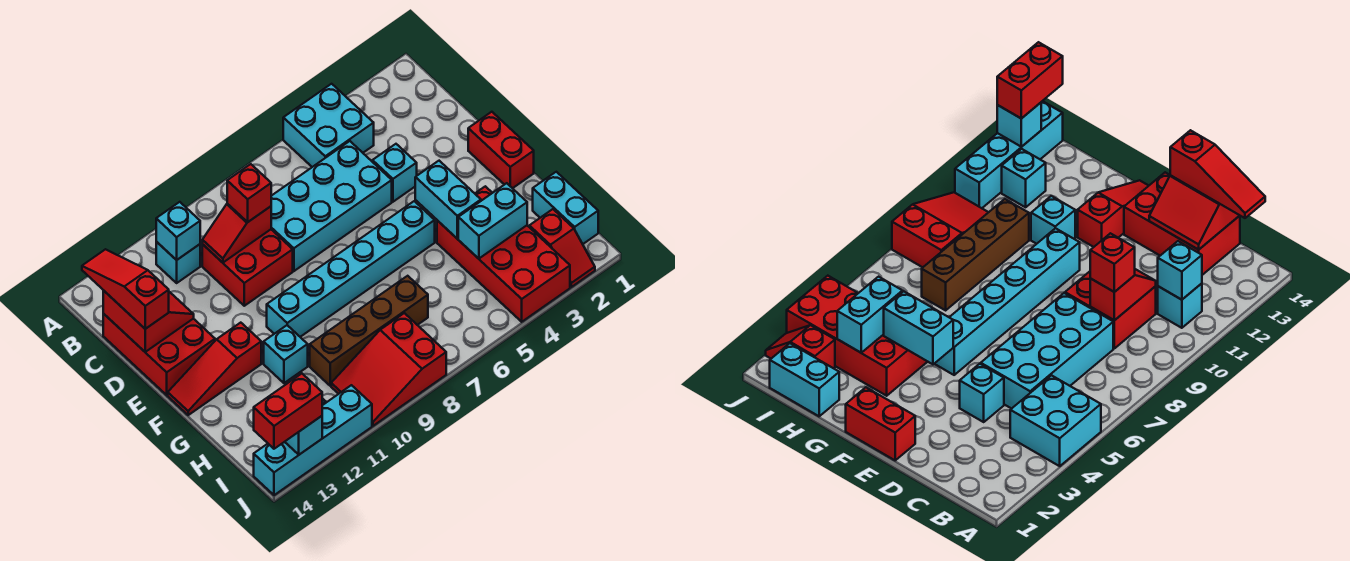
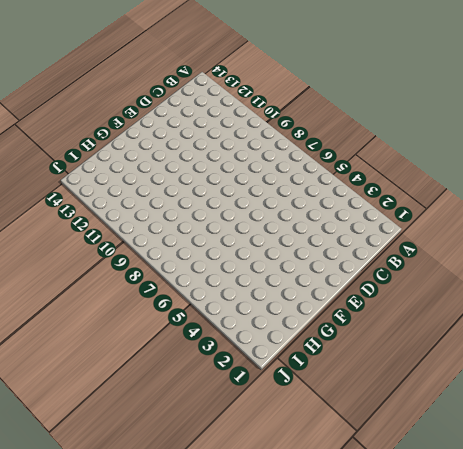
none -> cyan 2x2 brick [283,84,374,167]
none -> cyan 1x1 brick [156,242,200,283]
none -> cyan 2x4 brick [271,141,392,271]

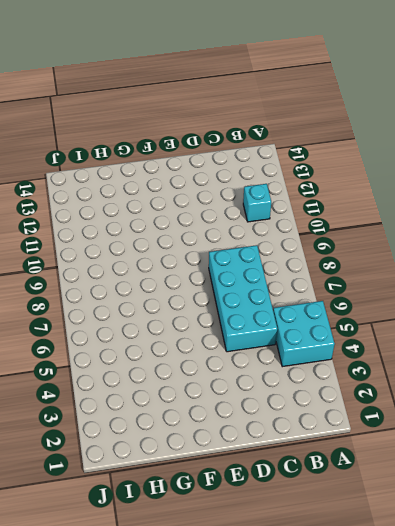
none -> red 2x2 brick [202,230,293,306]
none -> red 2x3 brick [103,314,215,395]
none -> cyan 1x1 brick [373,144,417,202]

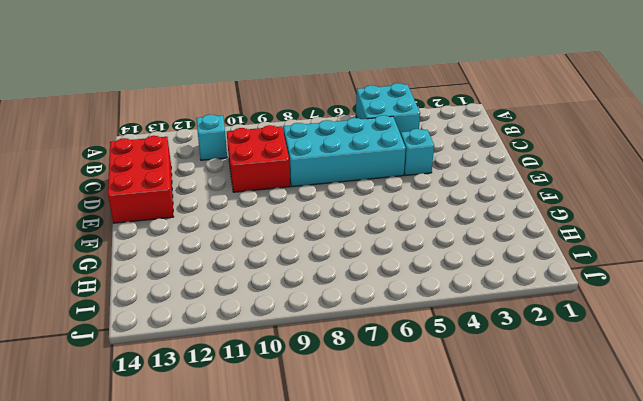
none -> red 1x2 brick [468,112,534,188]
none -> cyan 1x6 brick [267,201,435,337]
none -> red 1x3 slope [168,323,261,415]

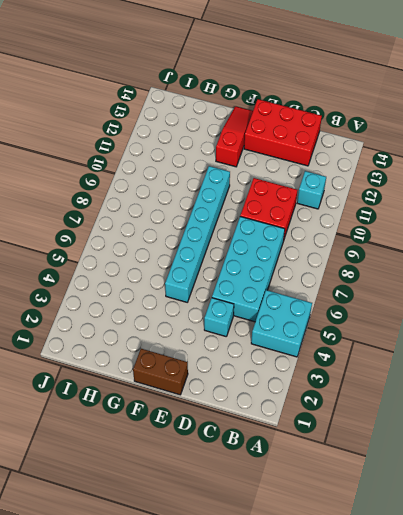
brown 1x2 brick [133,349,188,395] -> red 1x2 brick [468,112,534,188]
none -> red 2x4 brick [437,186,570,322]
none -> cyan 1x1 brick [264,325,308,383]
none -> cyan 1x2 brick [533,172,598,244]

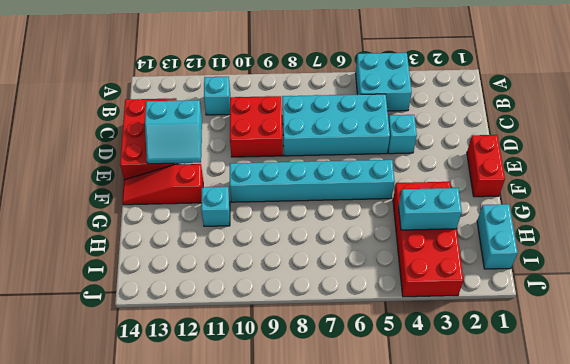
cyan 2x2 slope [145,100,202,164] -> red 2x2 slope [103,290,194,352]
none -> brown 1x4 brick [310,276,428,386]
none -> red 1x2 slope [529,209,595,287]
none -> red 2x3 slope [331,313,446,426]

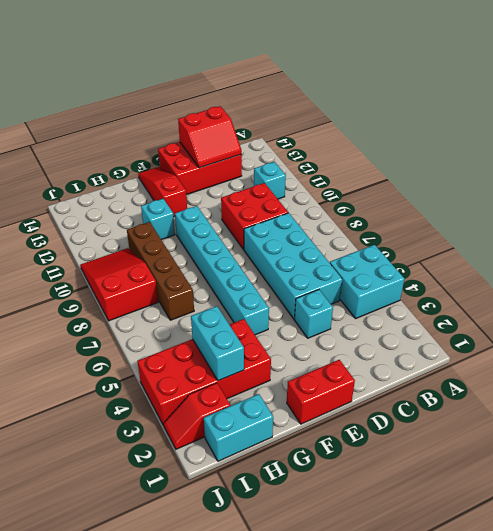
none -> cyan 1x1 brick [1002,149,1046,207]
none -> cyan 1x4 brick [254,385,372,495]
none -> cyan 1x1 brick [156,202,200,260]

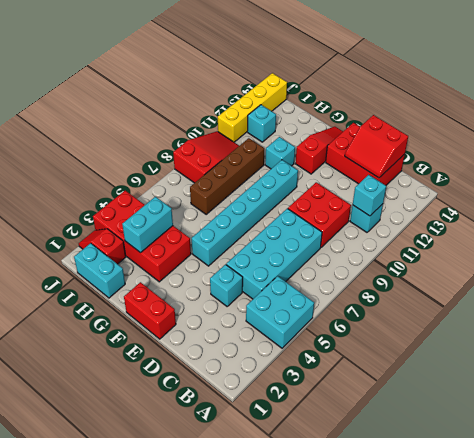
yellow 1x4 brick [218,73,287,142] -> cyan 1x4 brick [254,385,372,495]
none -> red 1x2 slope [202,204,271,263]
none -> cyan 1x2 brick [415,161,481,239]
none -> cyan 1x1 brick [285,416,322,455]

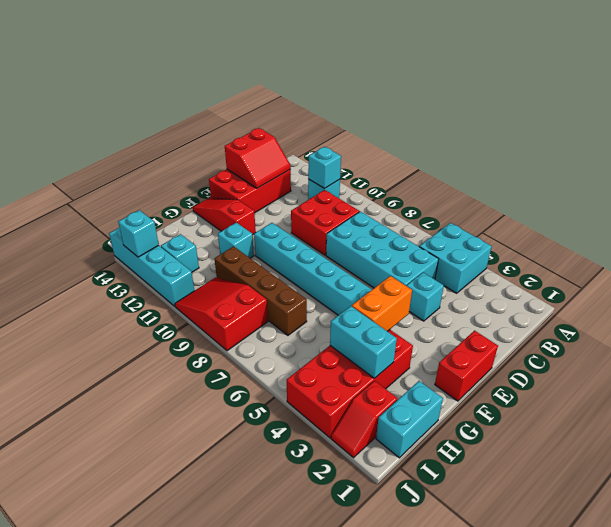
orange 1x2 brick [352,276,412,331] -> cyan 1x2 brick [415,161,481,239]
none -> red 1x2 slope [202,204,271,263]
none -> red 1x3 slope [82,249,169,329]
none -> red 1x1 brick [227,164,271,222]

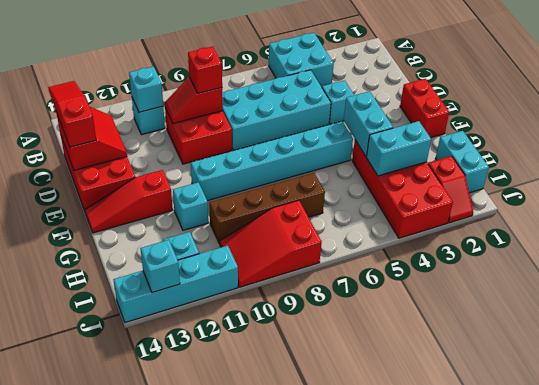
none -> red 1x2 brick [254,374,322,449]

